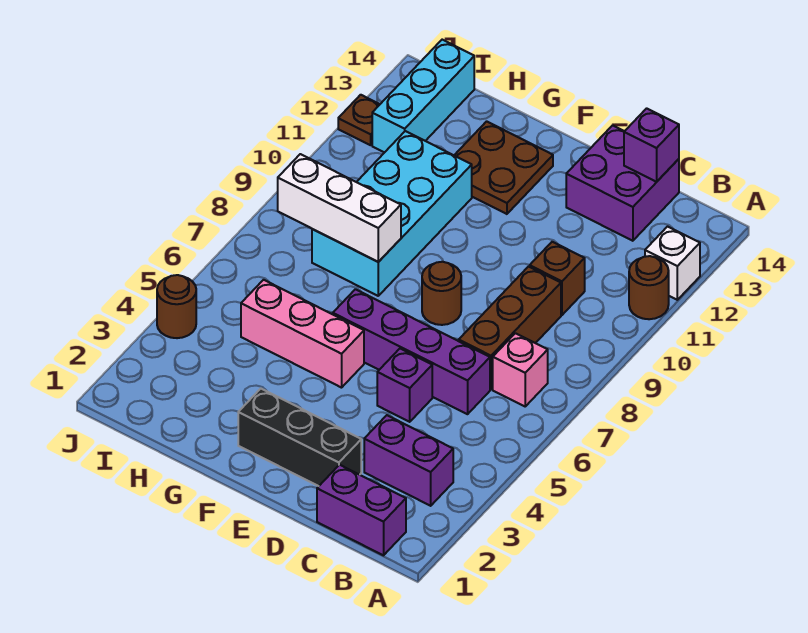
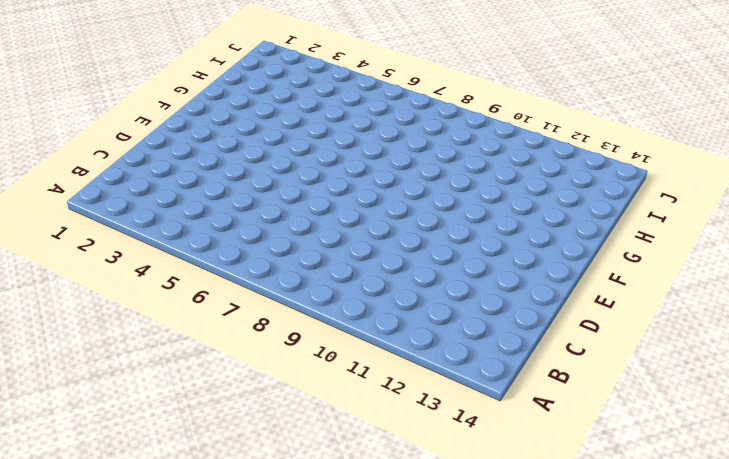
none -> brown 1x1 round brick [629,256,669,319]
none -> white 1x1 brick [645,227,700,300]
none -> purple 1x2 brick [317,465,406,555]

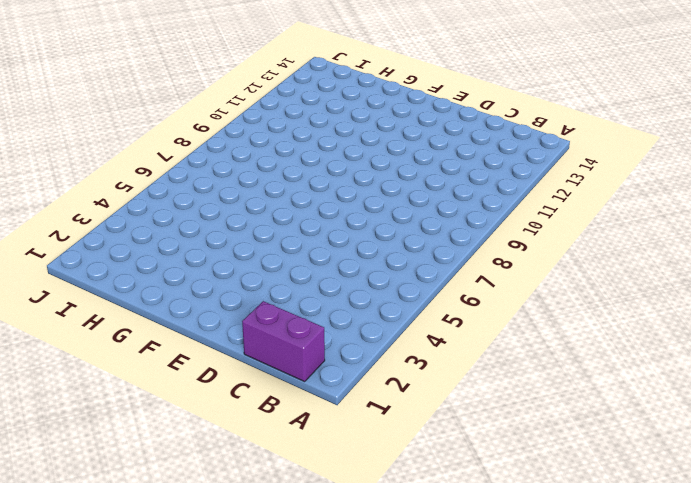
none -> brown 1x1 round brick [629,256,669,319]
none -> white 1x1 brick [645,227,700,300]
none -> purple 1x2 brick [364,415,453,506]

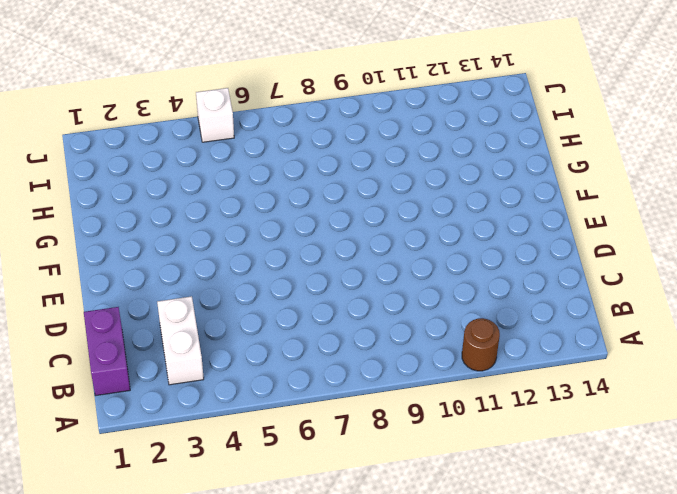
white 1x2 brick [157,296,204,385] -> purple 1x2 brick [364,415,453,506]
white 1x1 brick [196,88,234,142] -> white 1x1 brick moved to [645,227,700,300]
none -> pink 1x1 brick [493,333,548,406]
none -> purple 1x4 brick [333,289,490,414]
none -> brown 1x3 brick [459,267,561,389]

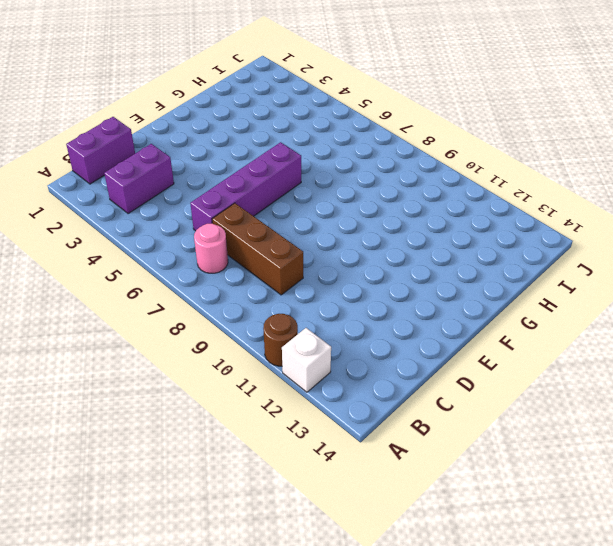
pink 1x1 round brick [194,224,228,273] -> pink 1x1 brick [493,333,548,406]
none -> brown 1x1 brick [530,242,585,315]
none -> purple 2x2 brick [566,125,679,241]
none -> black 1x3 brick [238,389,361,486]

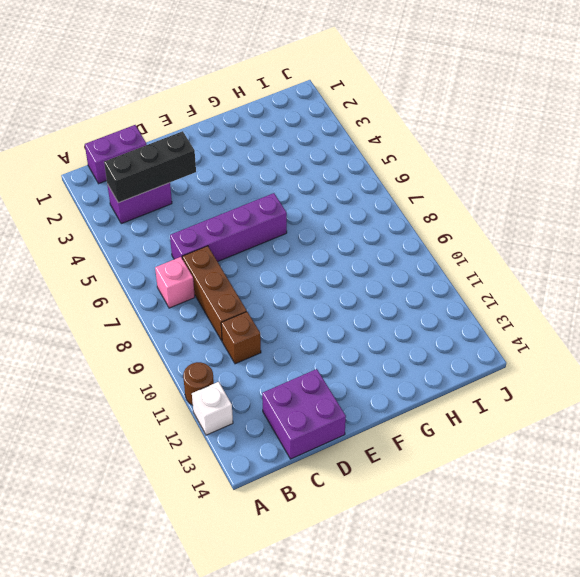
black 1x3 brick [104,131,196,203] -> black 1x3 brick moved to [238,389,361,486]
none -> purple 1x1 brick [377,349,432,422]
none -> brown 1x1 round brick [422,262,461,325]
none -> pink 1x3 brick [241,280,364,388]

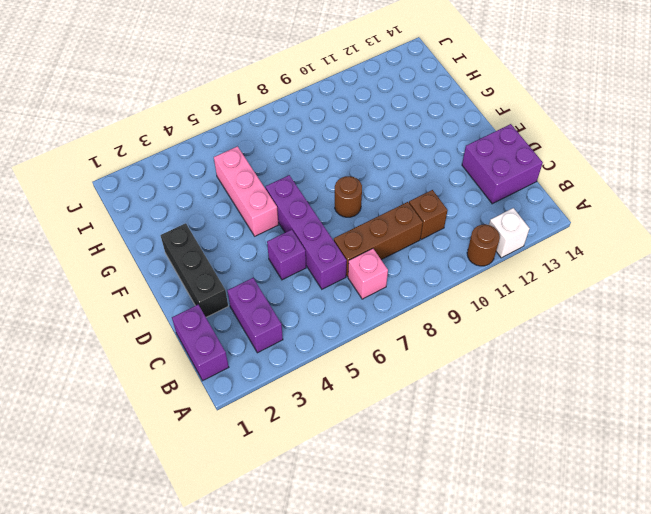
none -> brown 2x2 plate [454,121,553,214]
none -> cyan 2x4 brick [312,131,472,296]
none -> cyan 1x3 brick [372,40,474,153]

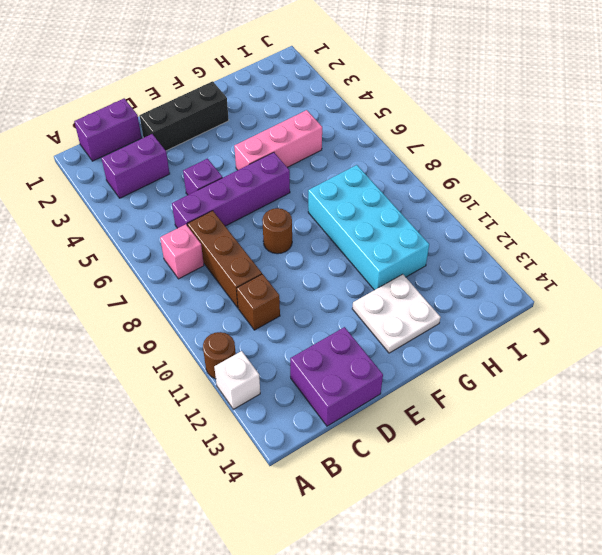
white 2x2 plate [352,274,441,353] -> brown 2x2 plate [454,121,553,214]
none -> cyan 1x3 brick [372,40,474,153]
none -> brown 1x1 round brick [157,275,196,338]
none -> brown 1x1 plate [338,95,380,145]

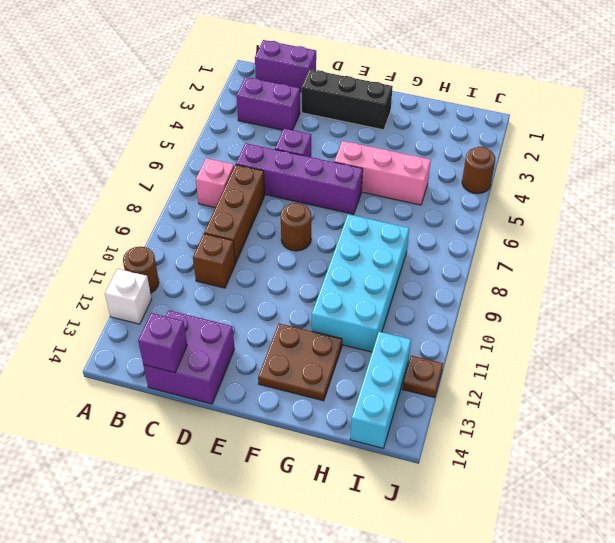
none -> white 1x3 brick [278,154,401,262]

